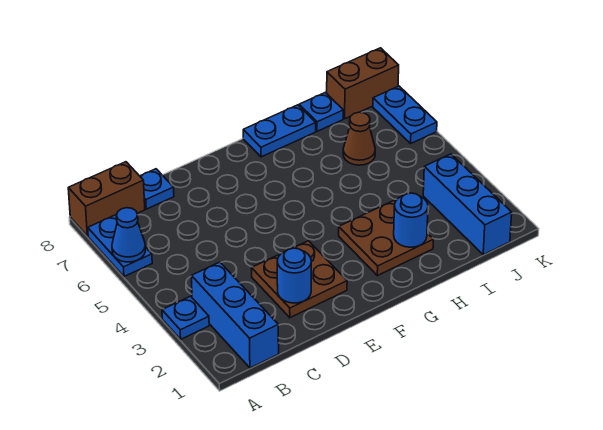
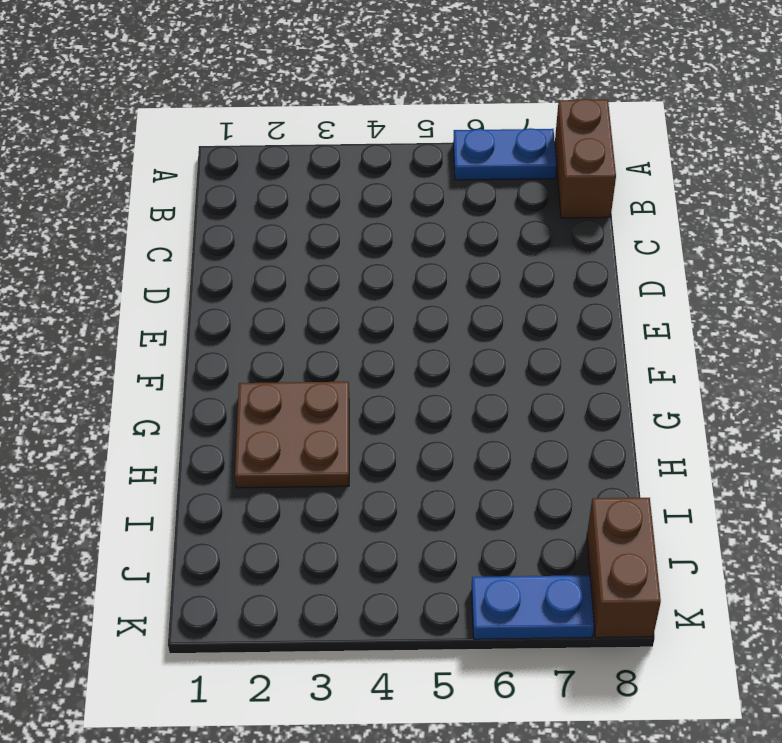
none -> blue 1x1 plate [162,296,209,339]
none -> blue 1x3 brick [191,262,279,368]
none -> blue 1x1 plate [140,169,174,209]

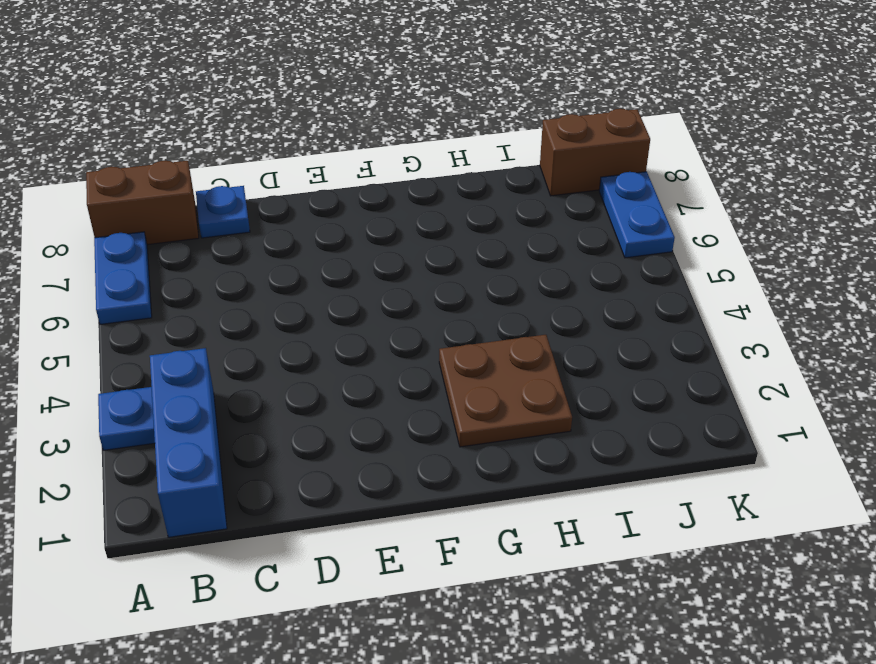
none -> brown 2x2 plate [251,241,347,318]
none -> blue 1x2 plate [243,105,316,157]
none -> brown 1x1 cone [343,112,375,165]

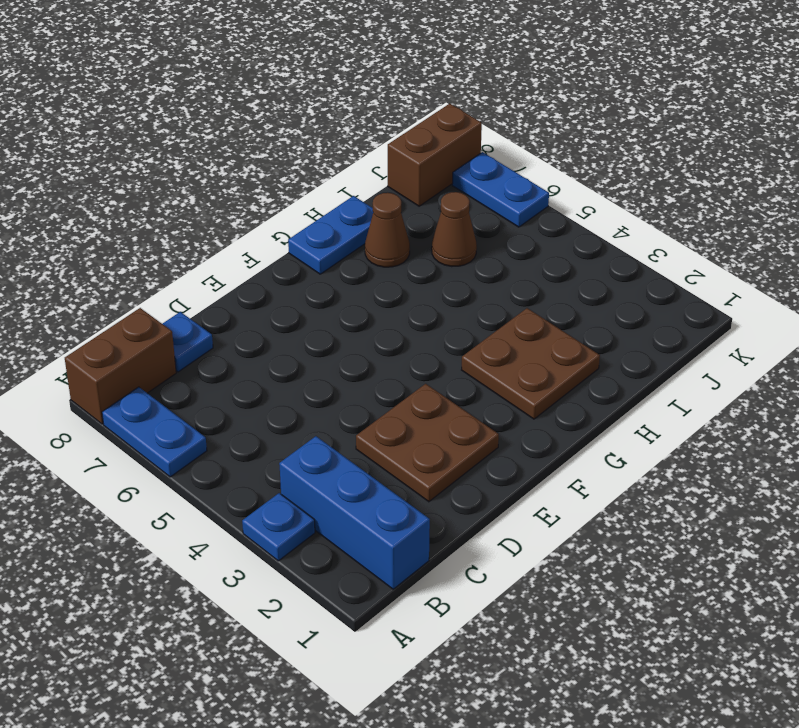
brown 1x1 cone [365,193,410,267] -> none
none -> blue 1x1 plate [299,92,343,131]
none -> blue 1x3 brick [423,154,512,255]
none -> blue 1x1 cone [112,208,146,262]

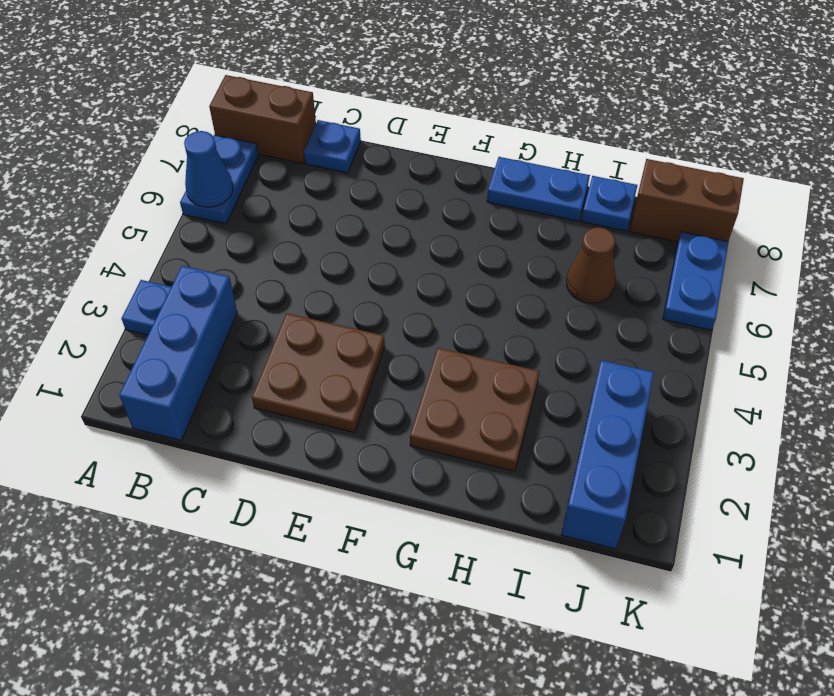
none -> blue 1x1 round brick [277,248,311,303]
none -> blue 1x1 round brick [394,193,428,247]

